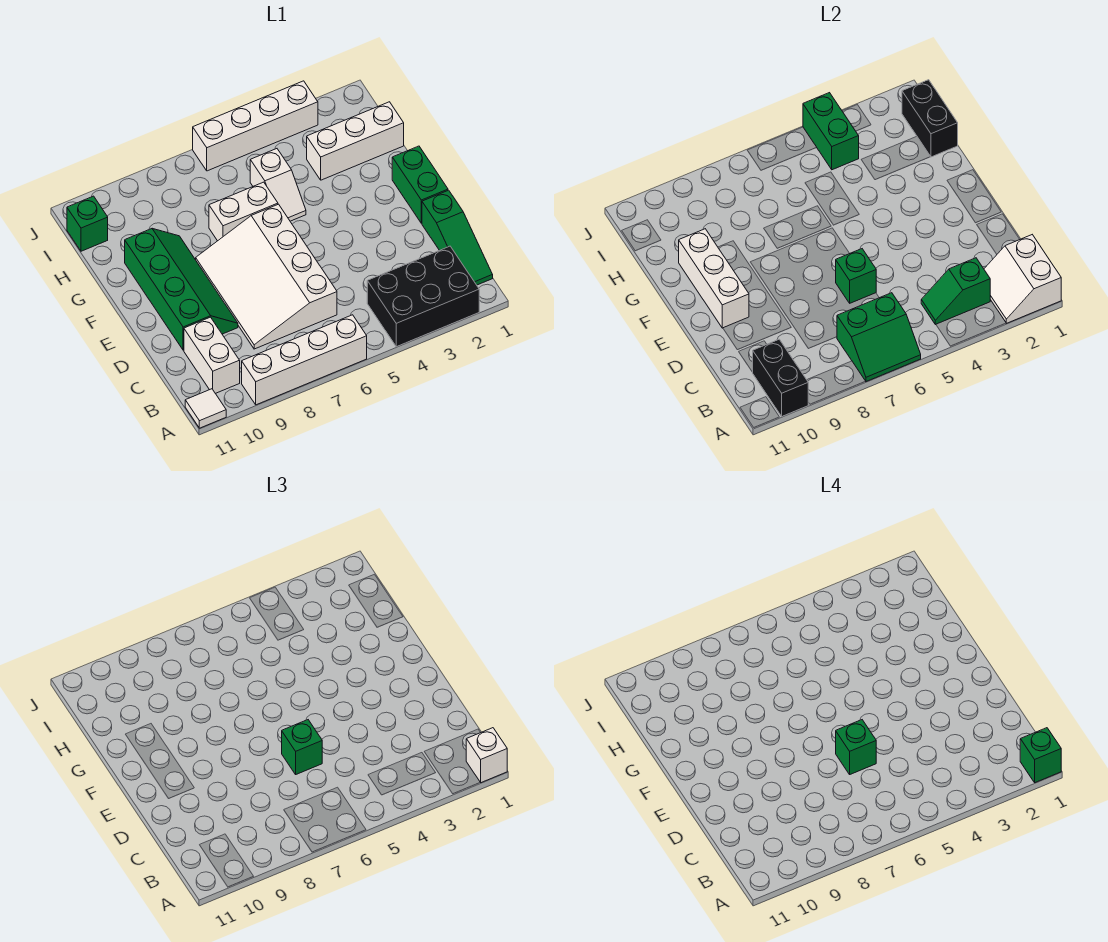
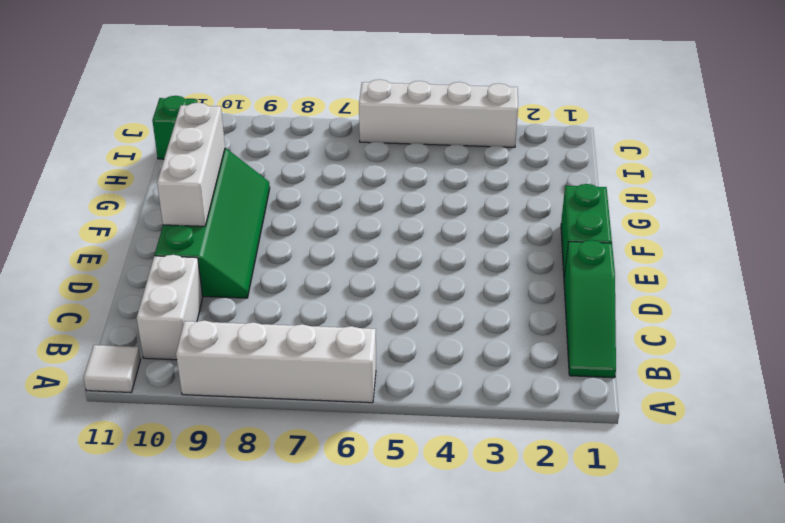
none -> black 2x3 brick [367,246,479,347]
none -> white 3x4 slope [196,204,337,349]
none -> white 1x2 slope [250,149,306,221]

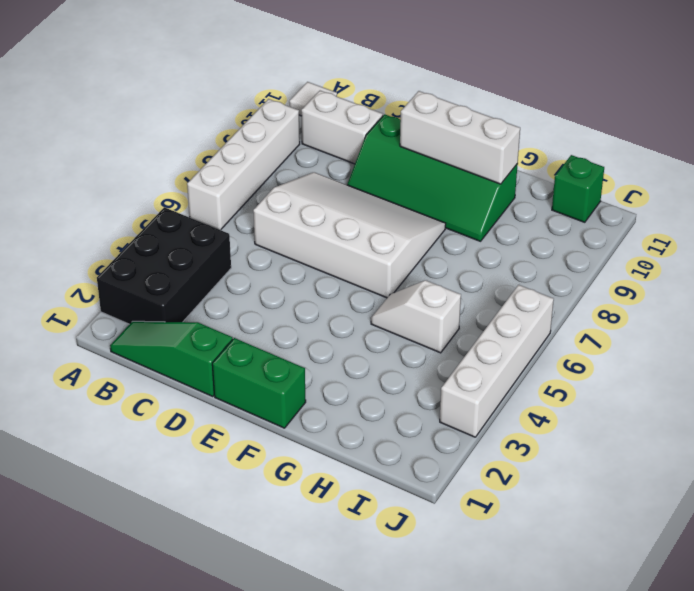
none -> white 1x2 brick [209,182,278,241]
none -> white 1x3 brick [307,102,404,180]
none -> white 2x2 slope [984,235,1061,323]

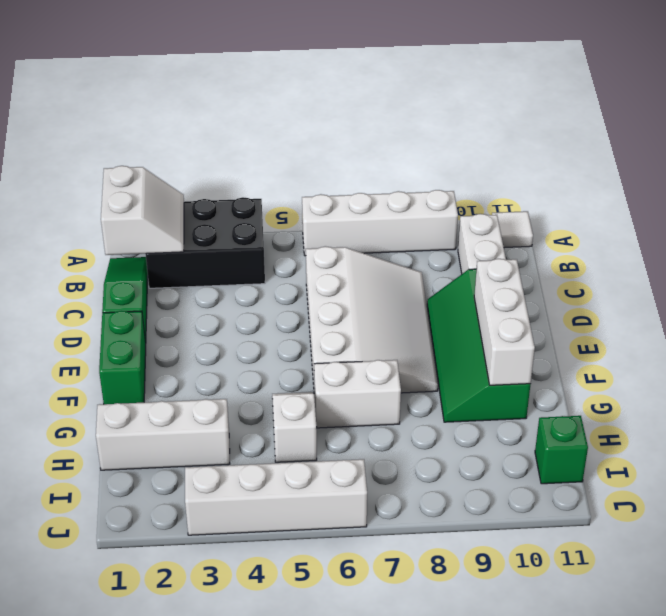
none -> green 2x2 slope [837,293,921,382]
none -> black 1x2 brick [753,339,808,416]
none -> green 1x2 slope [921,258,990,325]

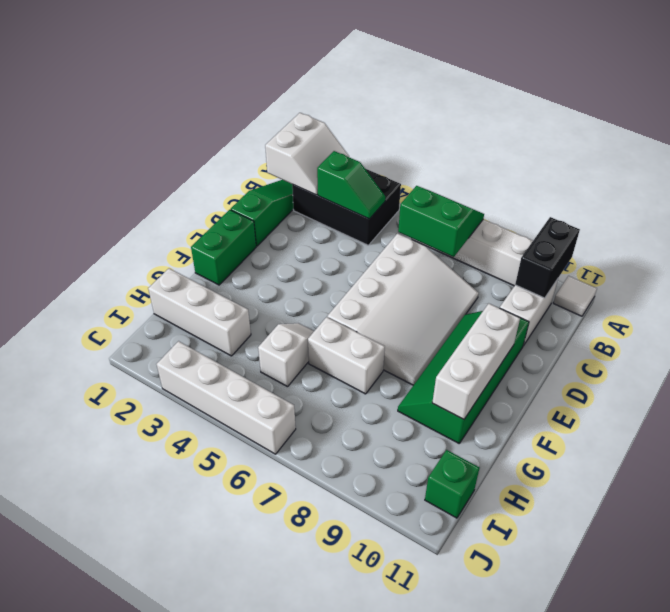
none -> green 1x1 brick [836,249,876,303]
none -> black 1x2 brick [902,80,958,157]
none -> green 1x2 brick [803,93,859,170]

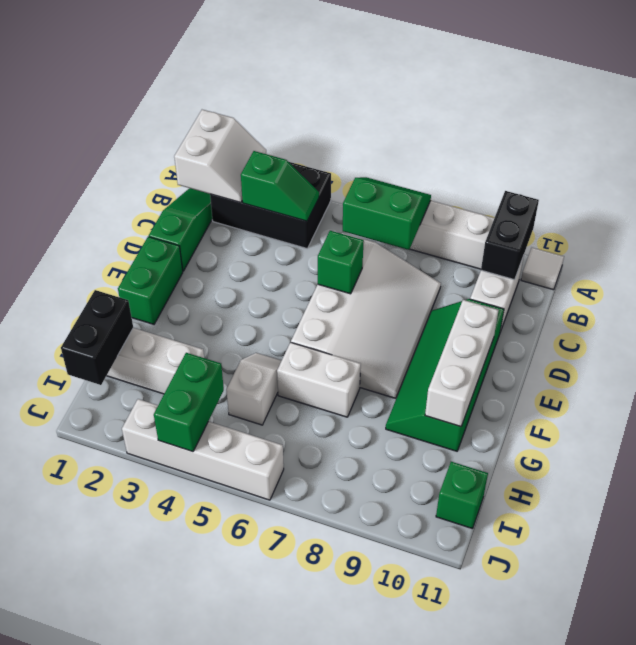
none -> white 1x1 brick [466,728,507,783]
none -> green 1x1 brick [282,720,322,774]
none -> green 1x1 brick [1020,728,1061,783]

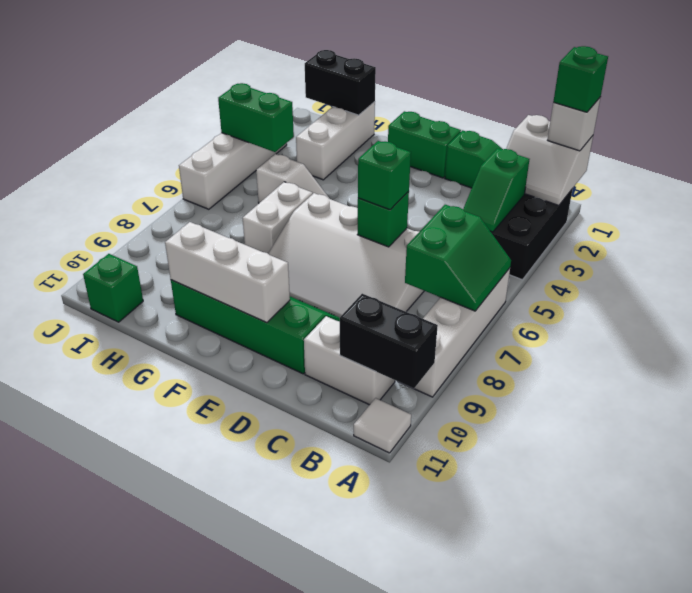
none -> green 1x1 brick [836,720,876,774]

